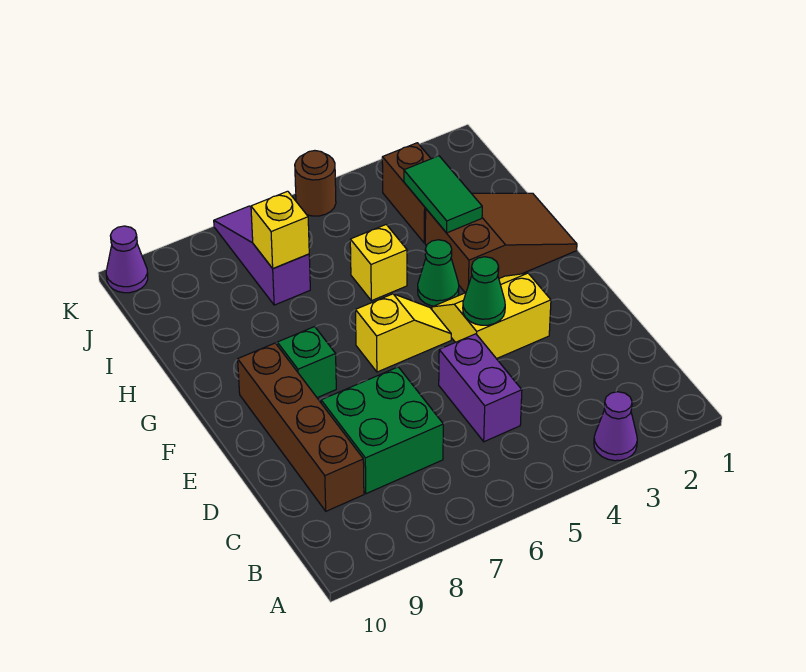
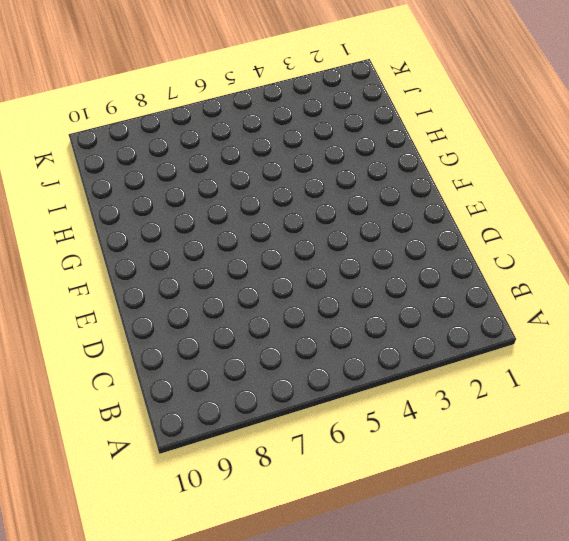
none -> purple 1x1 cone [594,392,637,461]
none -> purple 1x2 brick [439,334,522,442]
none -> green 2x2 brick [321,367,443,494]

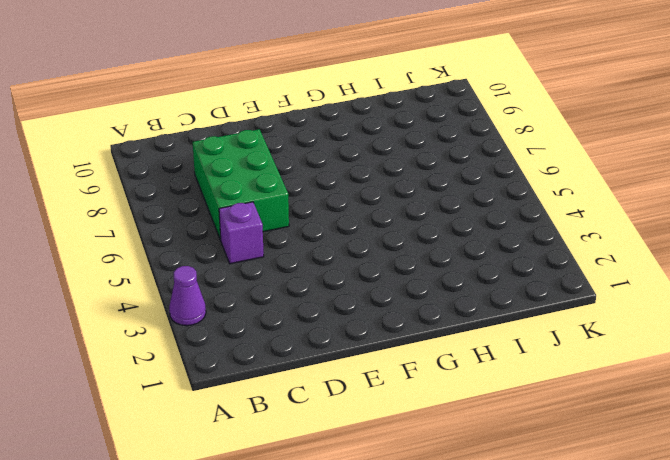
purple 1x1 brick [219,202,264,264] -> purple 1x2 brick [439,334,522,442]
green 2x3 brick [193,129,289,240] -> green 2x2 brick [321,367,443,494]
none -> brown 1x4 brick [238,343,364,511]
none -> yellow 2x2 slope [432,273,551,359]
none -> yellow 1x2 slope [356,294,451,372]

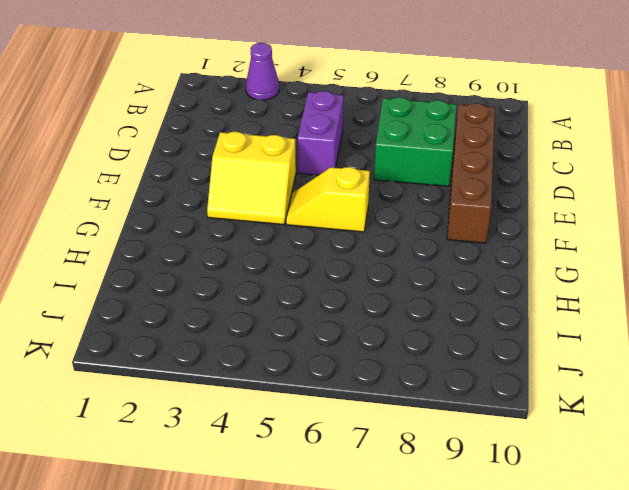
none -> green 1x1 brick [277,327,336,398]
none -> brown 2x3 slope [425,193,577,293]
none -> green 1x1 cone [418,240,459,306]

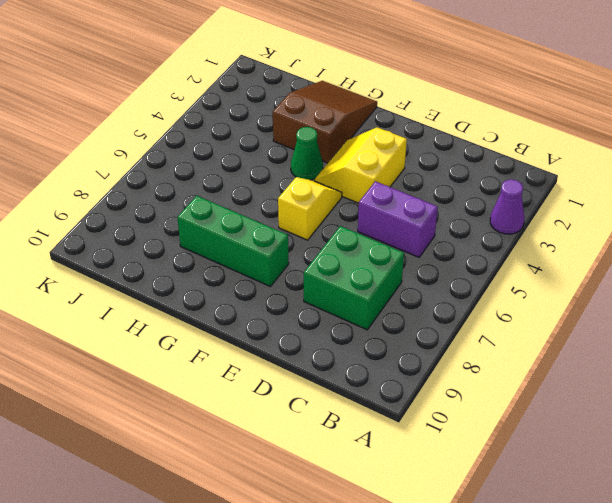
green 1x3 brick [177,196,289,287] -> green 1x1 brick [277,327,336,398]
none -> brown 1x4 brick [238,343,364,511]
none -> yellow 1x1 brick [350,225,407,301]
none -> brown 1x2 brick [382,143,431,243]

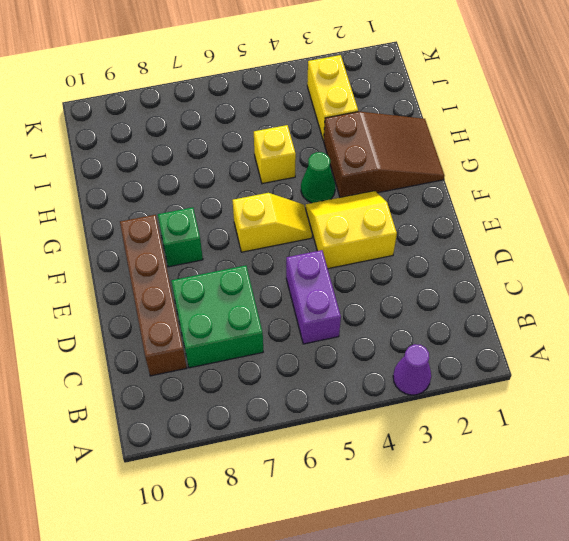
yellow 1x2 brick [307,55,358,141] -> brown 1x2 brick [382,143,431,243]
none -> purple 1x3 slope [214,206,310,305]
none -> brown 1x1 round brick [295,151,336,216]
none -> purple 1x1 cone [106,226,148,293]

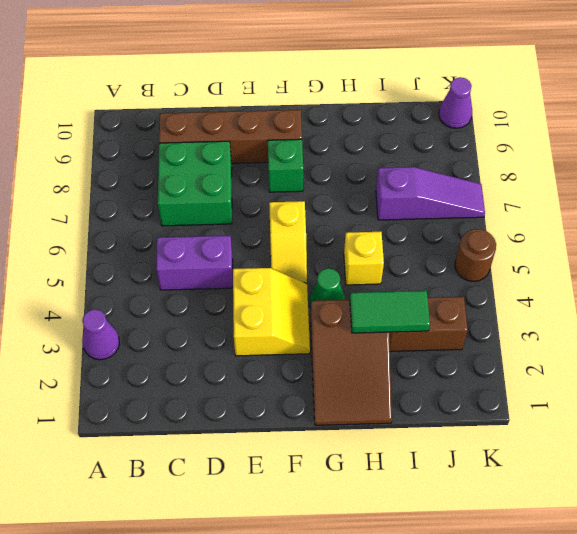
none -> green 1x1 cone [463,257,505,325]
none -> yellow 1x1 brick [251,191,309,269]

